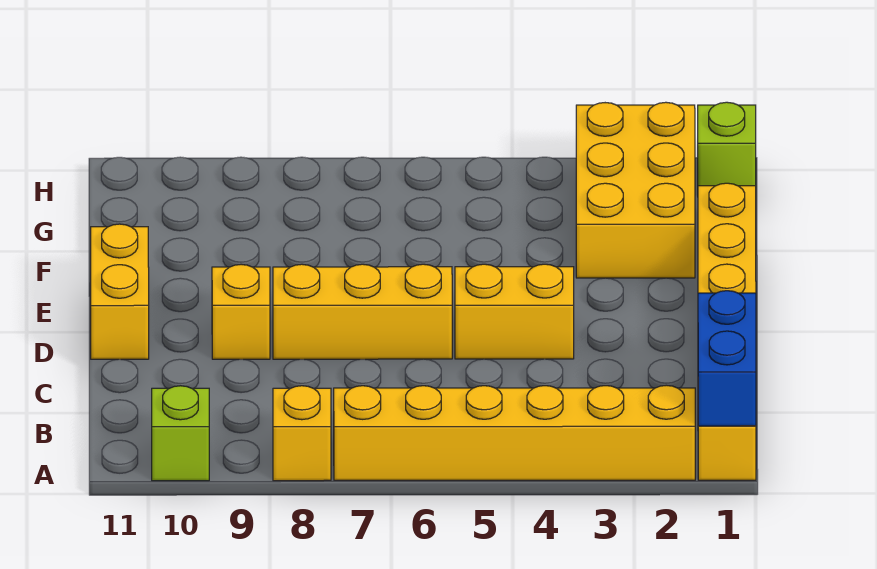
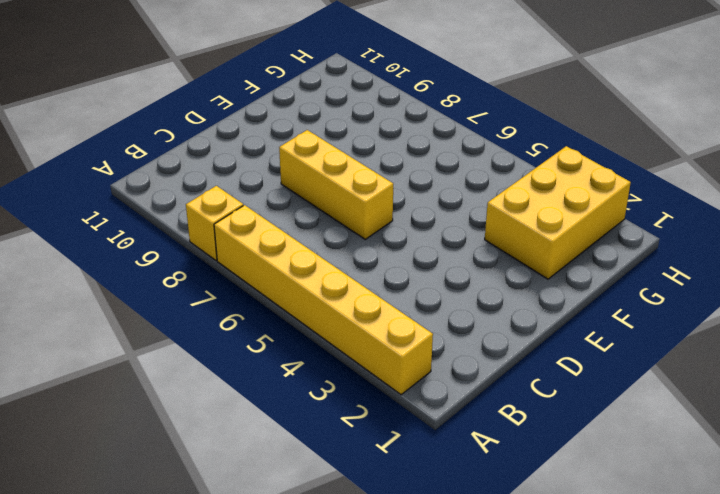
none -> yellow 1x6 brick [698,183,756,480]
none -> lime 1x1 brick [152,386,209,481]

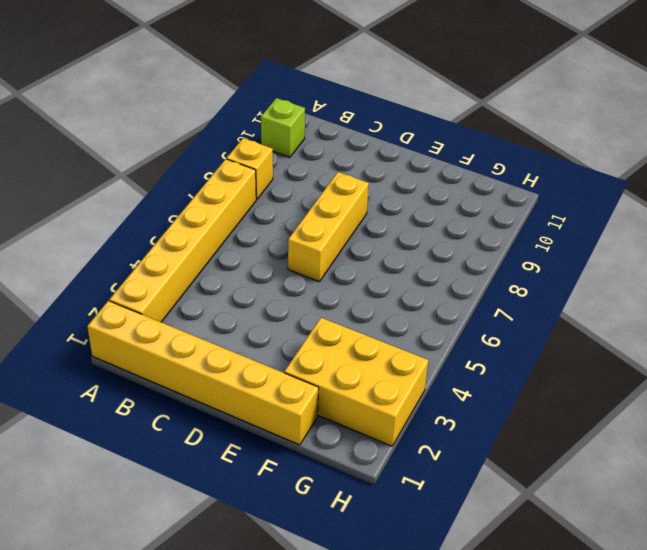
none -> yellow 1x2 brick [455,264,574,359]
none -> yellow 1x1 brick [212,264,270,359]

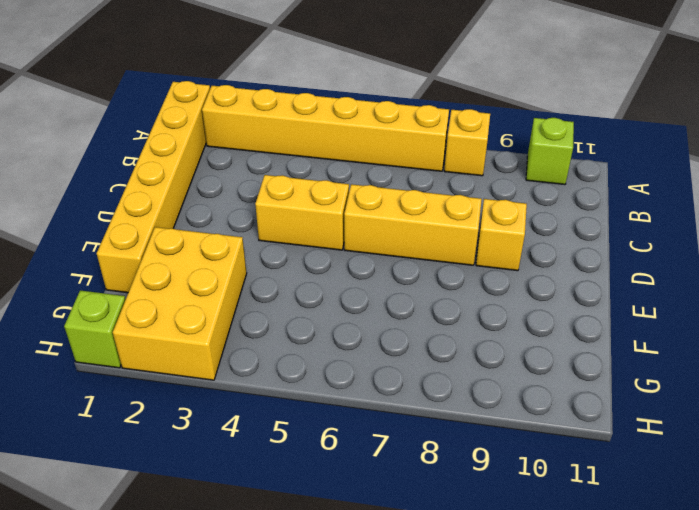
none -> yellow 1x2 brick [91,224,149,359]
none -> blue 1x2 brick [698,291,756,426]

